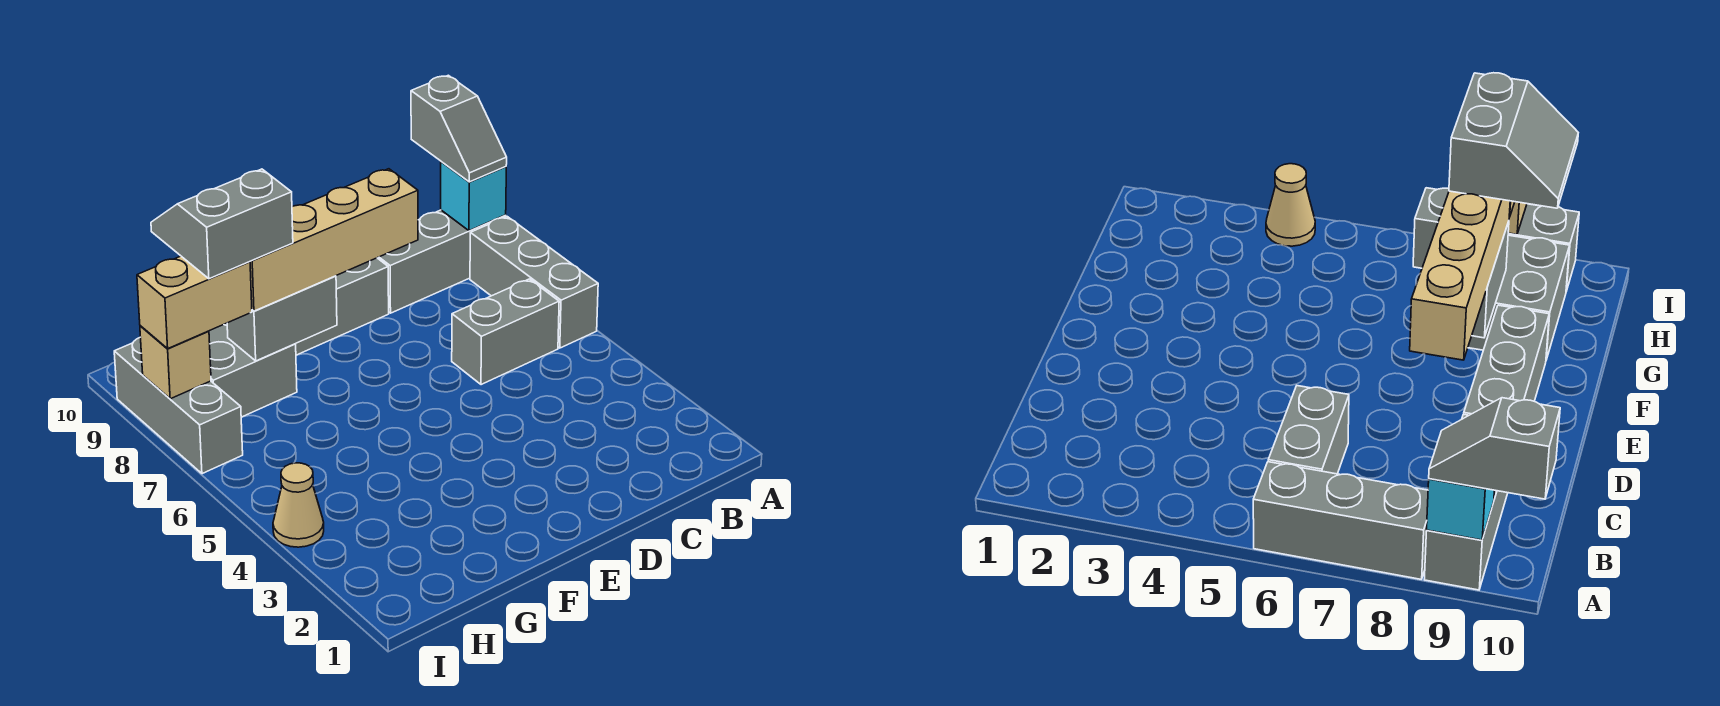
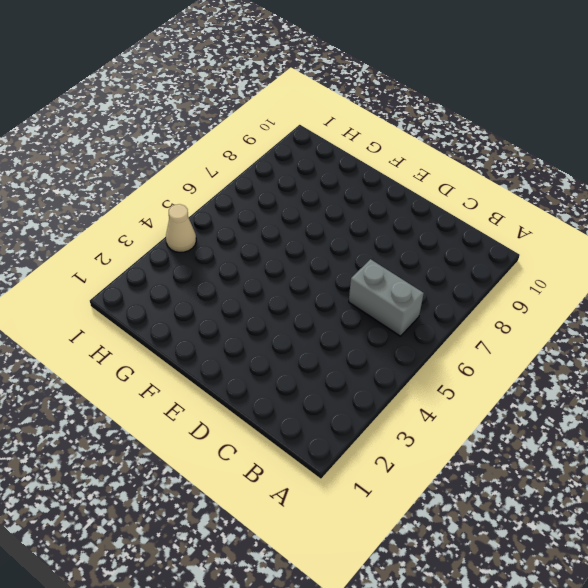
none -> grey 1x3 brick [470,217,598,348]
none -> grey 1x3 brick [378,210,506,313]
none -> grey 1x3 brick [296,258,389,355]

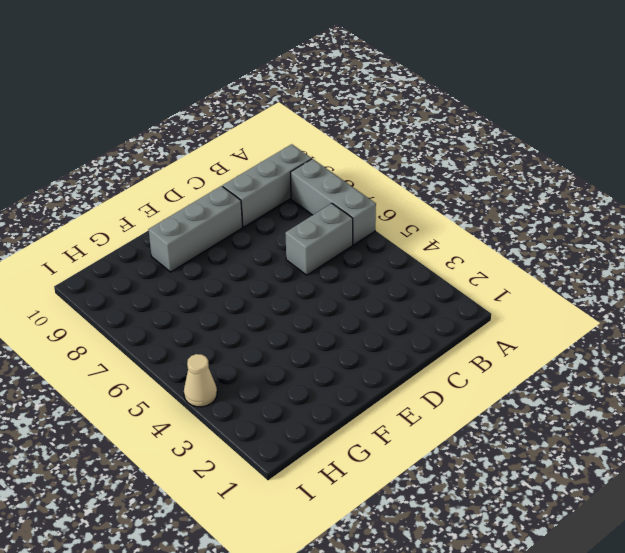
none -> grey 2x2 brick [209,323,297,417]
none -> grey 1x3 brick [114,337,243,474]
none -> cyan 1x1 brick [441,162,506,231]

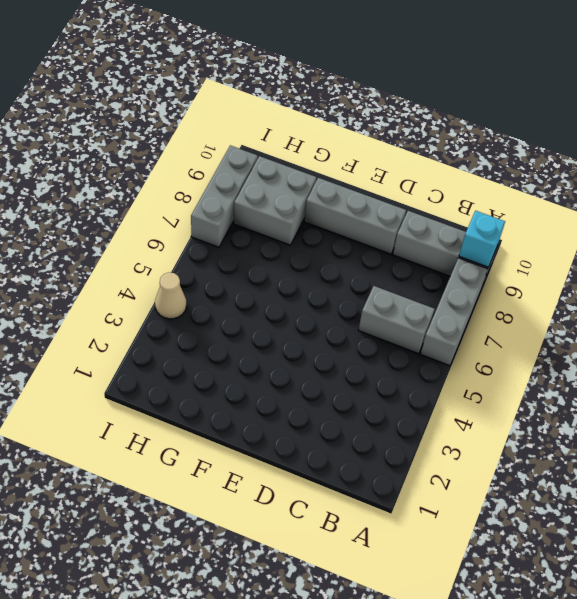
none -> grey 1x2 brick [227,276,337,361]
none -> tan 1x1 brick [140,326,211,399]
none -> grey 1x2 slope [411,75,507,182]

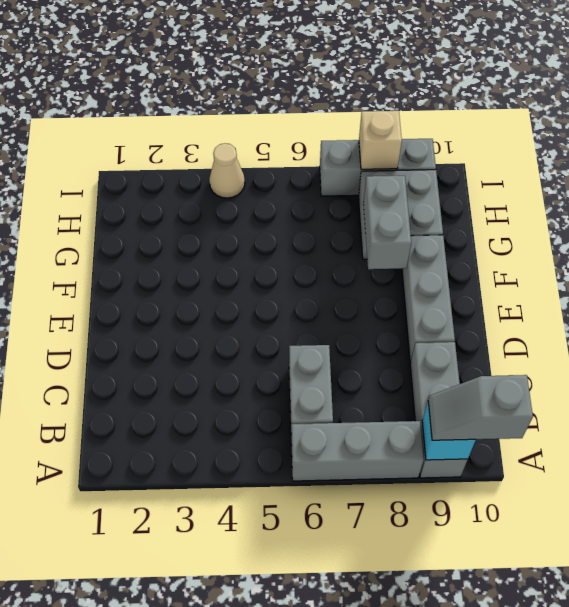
none -> tan 1x4 brick [250,169,418,311]
none -> tan 1x2 brick [137,256,252,348]
none -> grey 2x2 slope [151,169,293,279]

